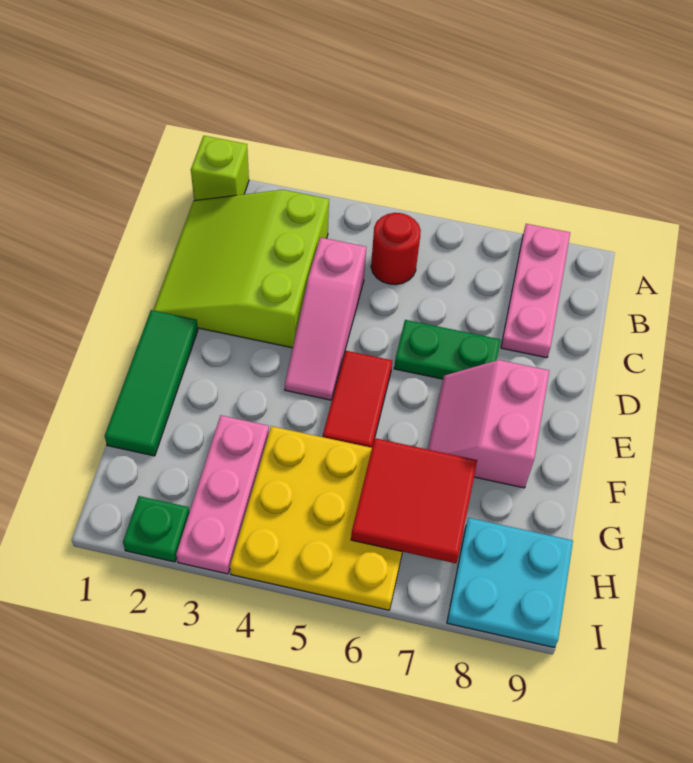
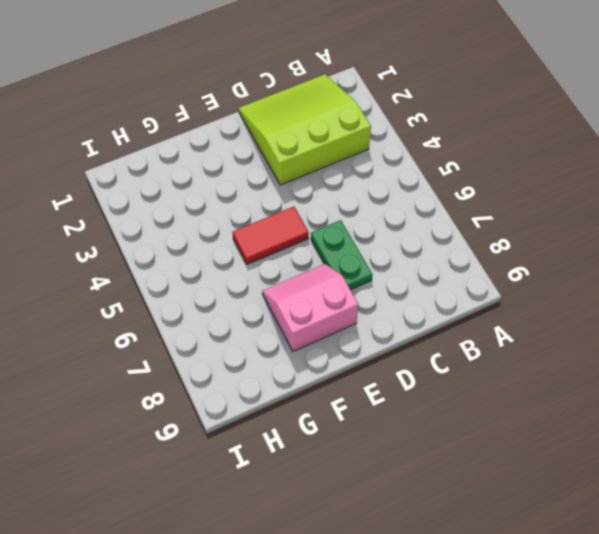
none -> lime 1x1 brick [191,136,249,201]
none -> pink 1x3 plate [501,224,570,358]
none -> red 1x1 round brick [371,213,421,285]

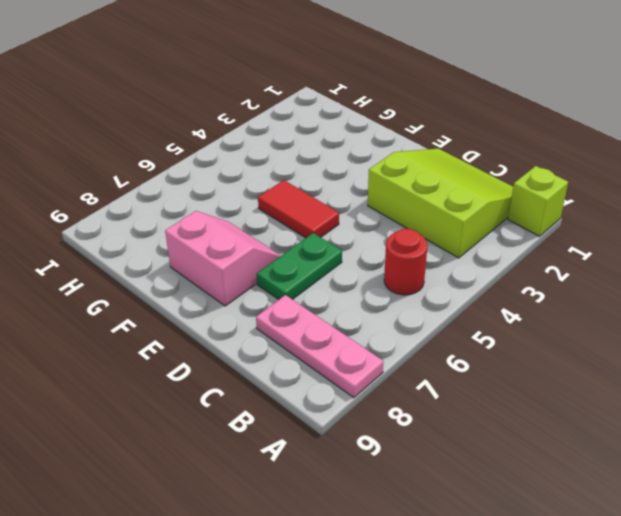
none -> pink 1x3 slope [285,237,366,400]
none -> green 1x3 tile [105,310,198,456]
none -> pink 1x3 plate [176,415,269,574]

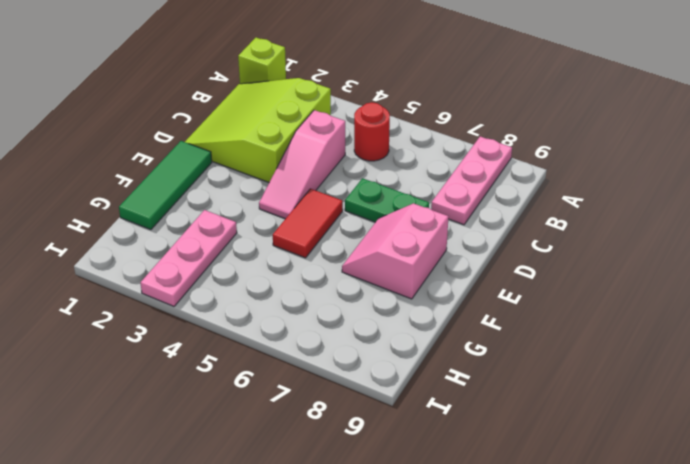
none -> yellow 3x3 plate [230,426,402,610]
none -> cyan 2x2 plate [447,518,573,647]
none -> green 1x1 plate [123,496,189,562]

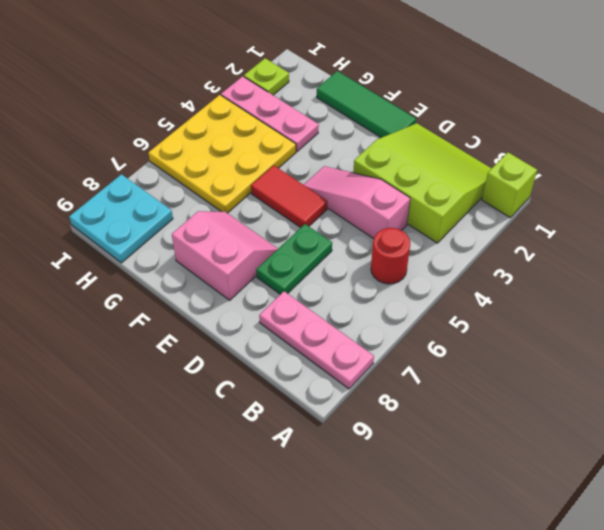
lime 1x1 plate [244,58,289,95] -> green 1x1 plate [123,496,189,562]
none -> red 2x2 tile [351,438,477,563]

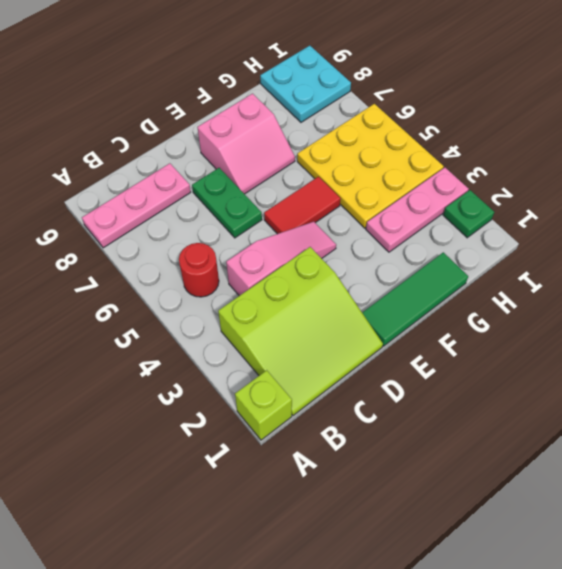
none -> red 2x2 tile [351,438,477,563]

